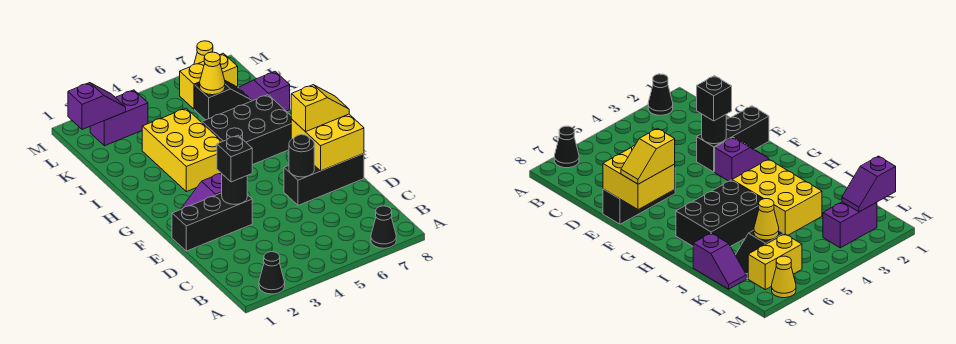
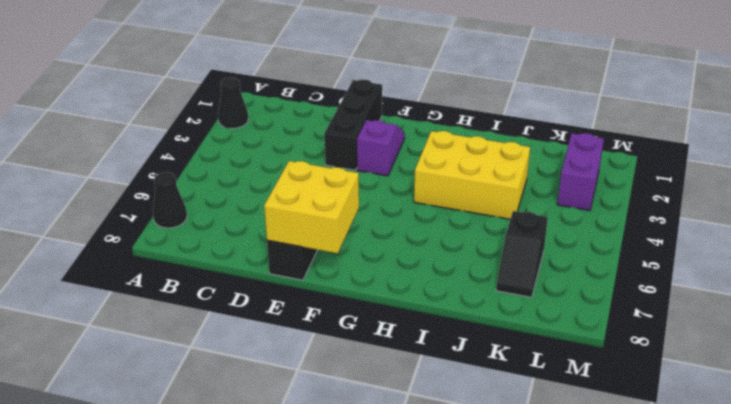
none -> black 2x3 brick [202,95,291,165]
none -> purple 1x2 slope [239,72,290,111]
none -> yellow 1x2 brick [180,53,238,109]

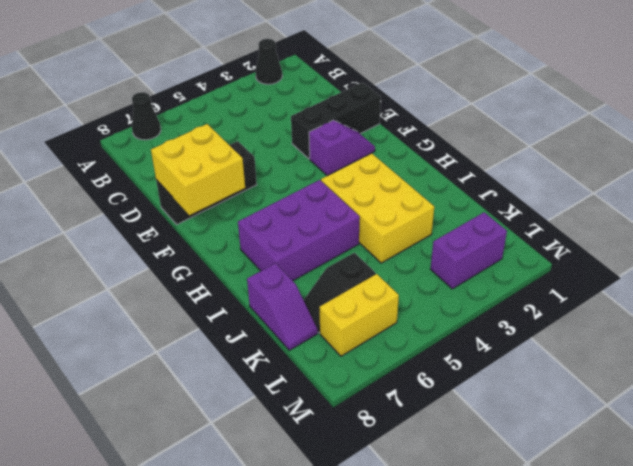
purple 2x3 brick [238,180,360,281] -> black 2x3 brick [202,95,291,165]
none -> yellow 1x1 cone [194,41,213,64]
none -> black 1x1 round brick [222,174,247,204]
none -> black 1x1 round brick [289,135,314,177]

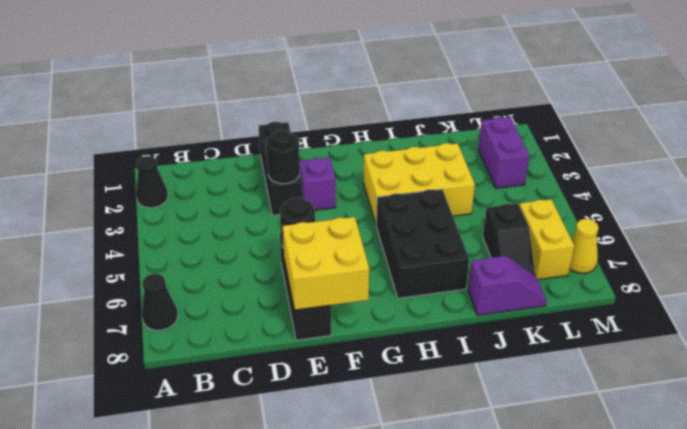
none -> yellow 1x1 cone [200,52,225,95]
none -> purple 1x2 slope [68,83,126,129]
none -> black 1x1 brick [217,135,252,182]

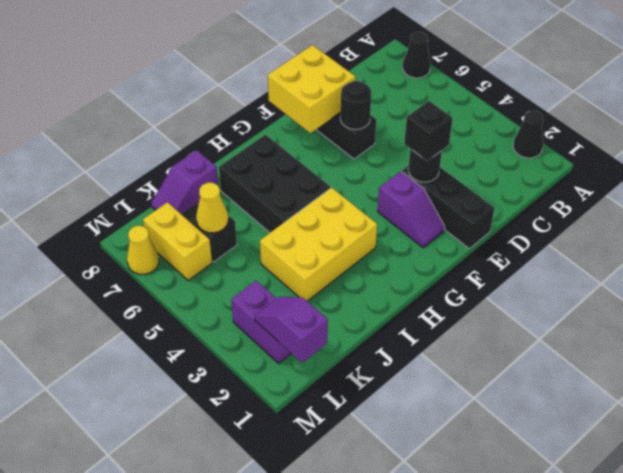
none -> yellow 1x2 slope [291,85,349,132]

